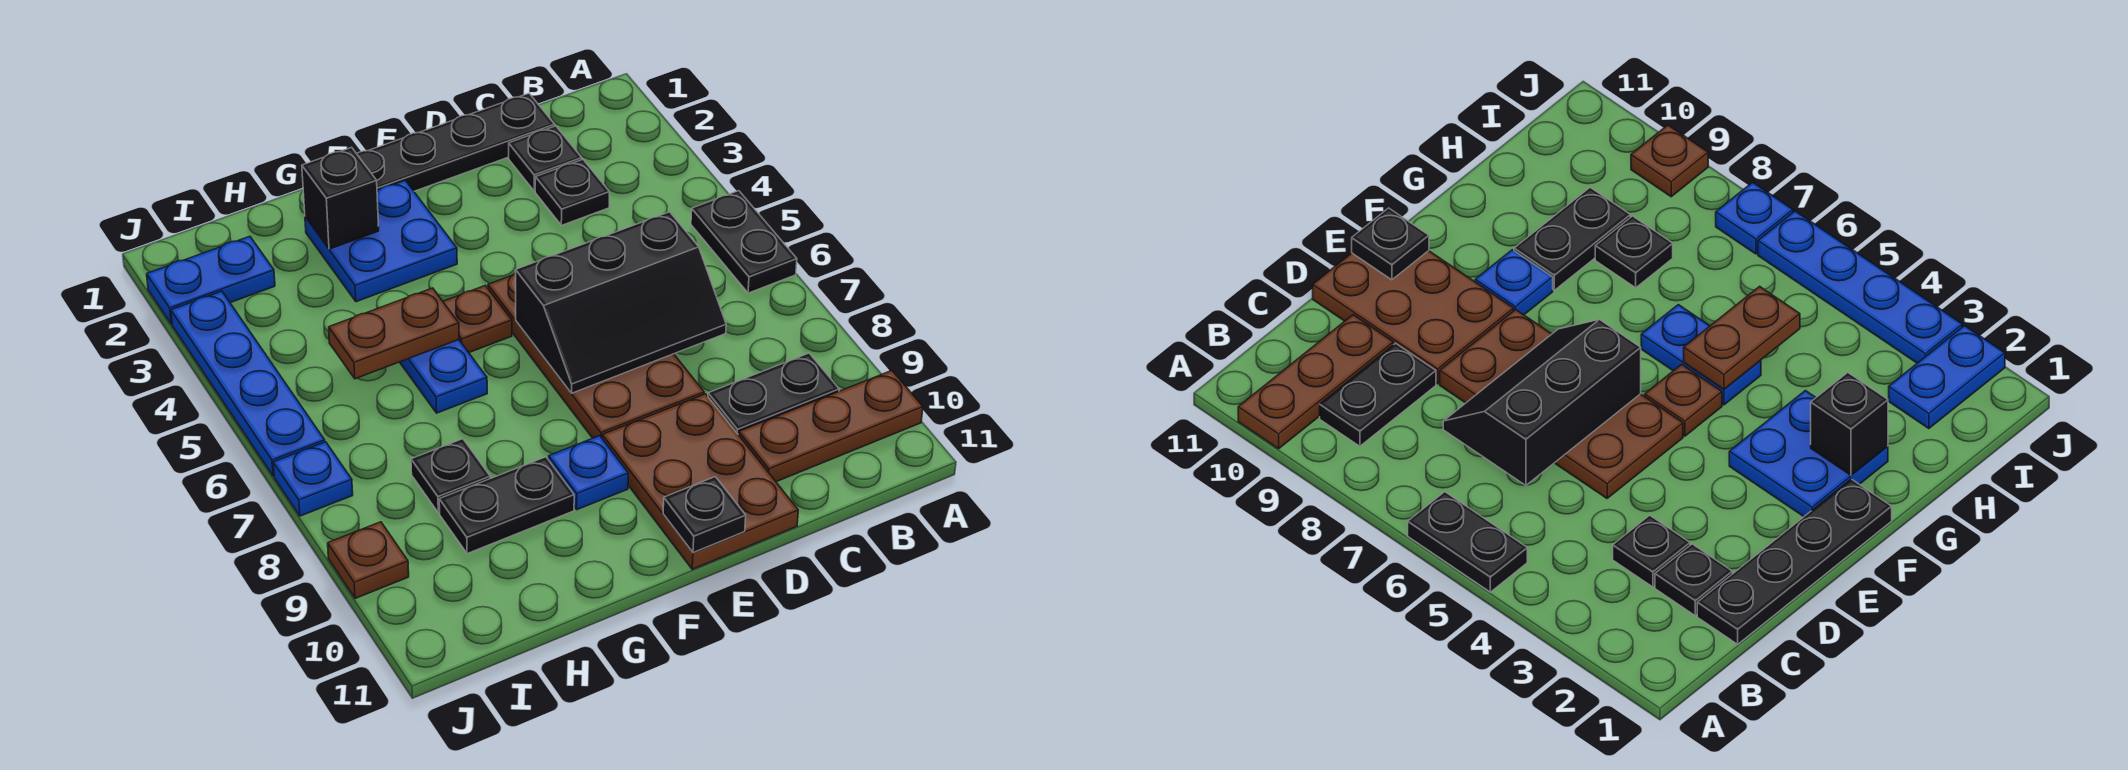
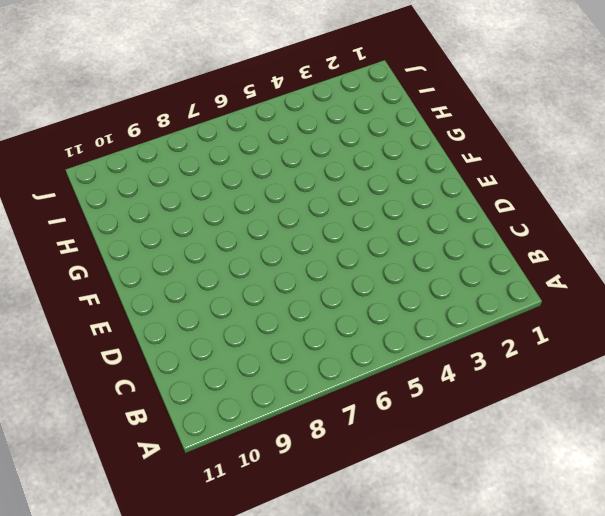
none -> black 1x2 plate [691,191,797,293]
none -> brown 1x3 plate [739,371,923,482]
none -> black 1x2 plate [708,353,839,435]

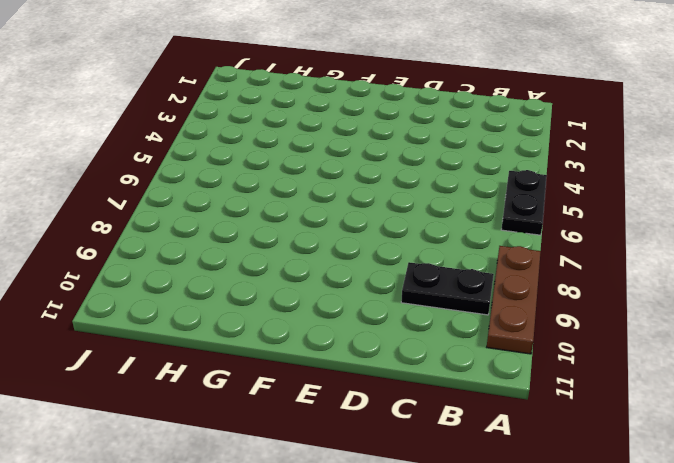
brown 1x3 plate [487,246,541,354] -> brown 1x3 plate turned to [739,371,923,482]
none -> black 1x4 plate [357,93,555,191]
none -> black 1x1 plate [509,126,582,191]
none -> black 1x1 plate [535,159,609,225]

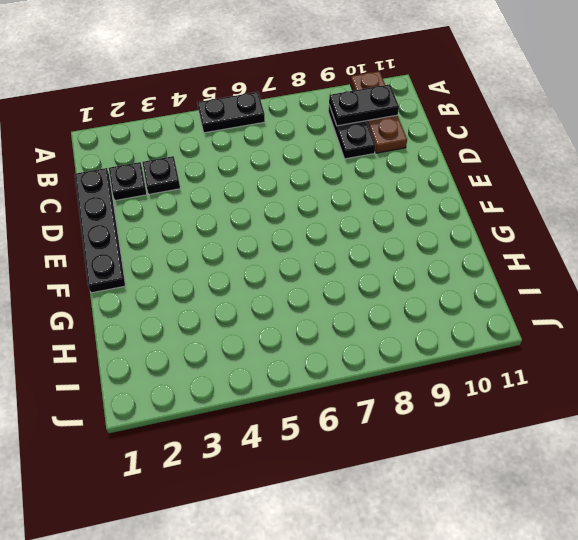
black 1x2 plate [329,84,399,126] -> black 1x2 plate turned to [439,457,574,554]
none -> brown 2x4 plate [488,273,704,438]
none -> brown 2x3 plate [602,394,798,569]
none -> blue 2x2 plate [305,181,457,302]

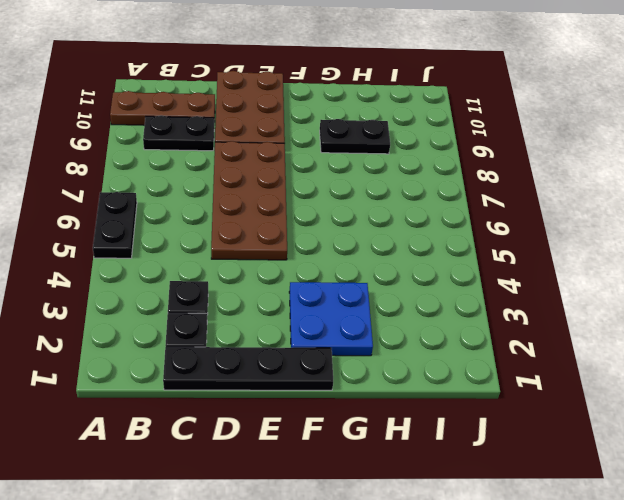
none -> brown 1x1 plate [443,286,512,352]
none -> blue 1x1 plate [549,436,628,510]
none -> blue 1x2 plate [400,340,487,413]

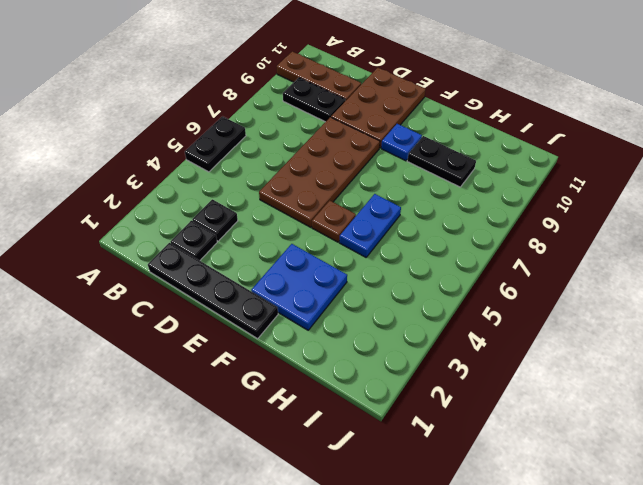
none -> black 1x1 plate [411,439,490,513]
none -> blue 1x2 plate [147,236,275,324]
none -> blue 1x4 plate [171,291,325,476]

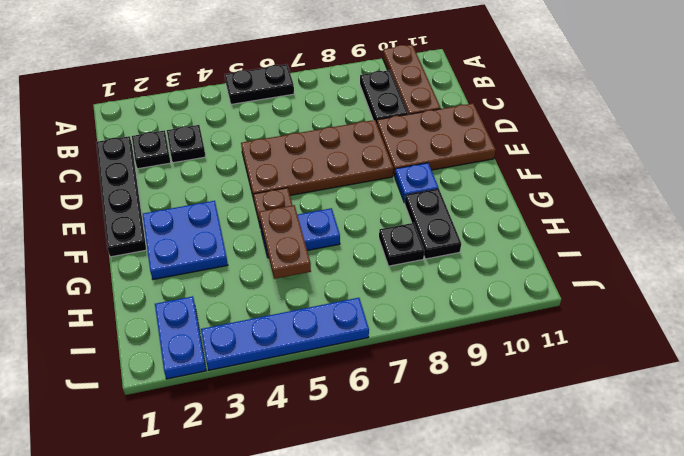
none -> blue 1x1 plate [273,442,353,516]
none -> brown 1x1 plate [328,522,409,598]
none -> black 2x3 slope [515,212,726,393]

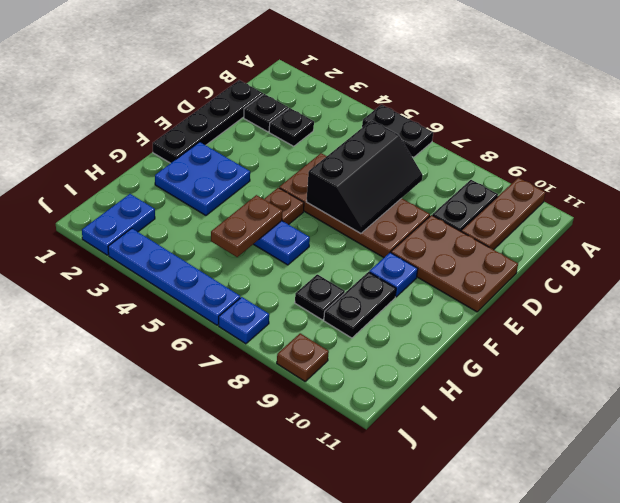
none -> black 1x1 plate [663,477,746,553]
none -> black 1x1 brick [302,147,379,249]

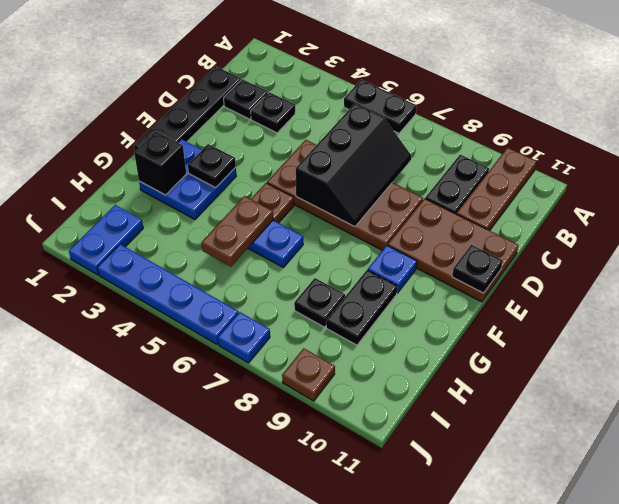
black 1x1 plate [188,144,236,188] -> none

